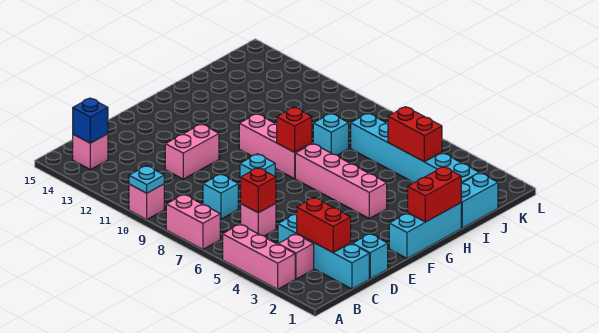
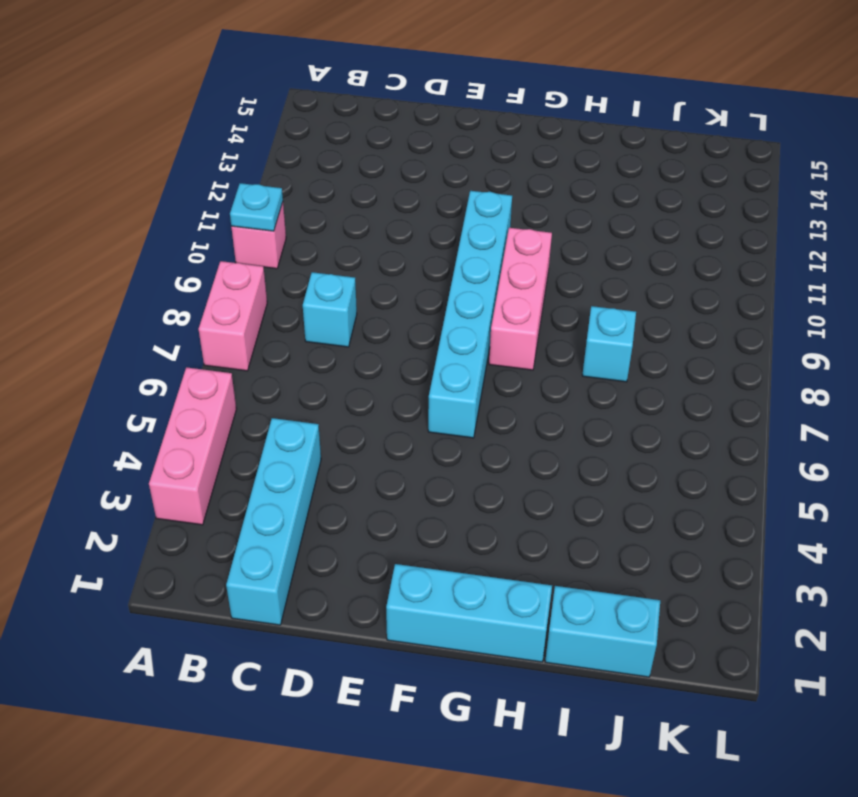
cyan 1x6 brick [428,191,512,438] -> cyan 1x6 brick moved to [351,113,479,183]
none -> pink 1x1 brick [278,234,314,279]
none -> pink 1x1 brick [73,134,108,169]
none -> pink 1x1 brick [241,204,276,236]

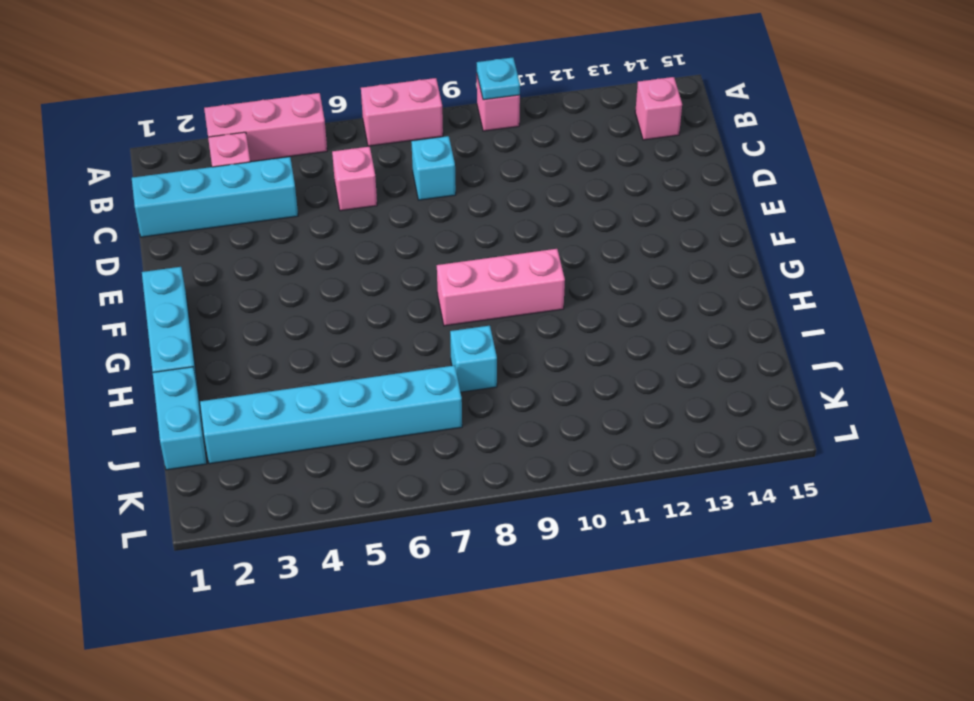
none -> cyan 1x1 brick [352,234,388,279]
none -> pink 1x2 brick [165,124,219,179]
none -> cyan 1x1 brick [240,154,275,190]

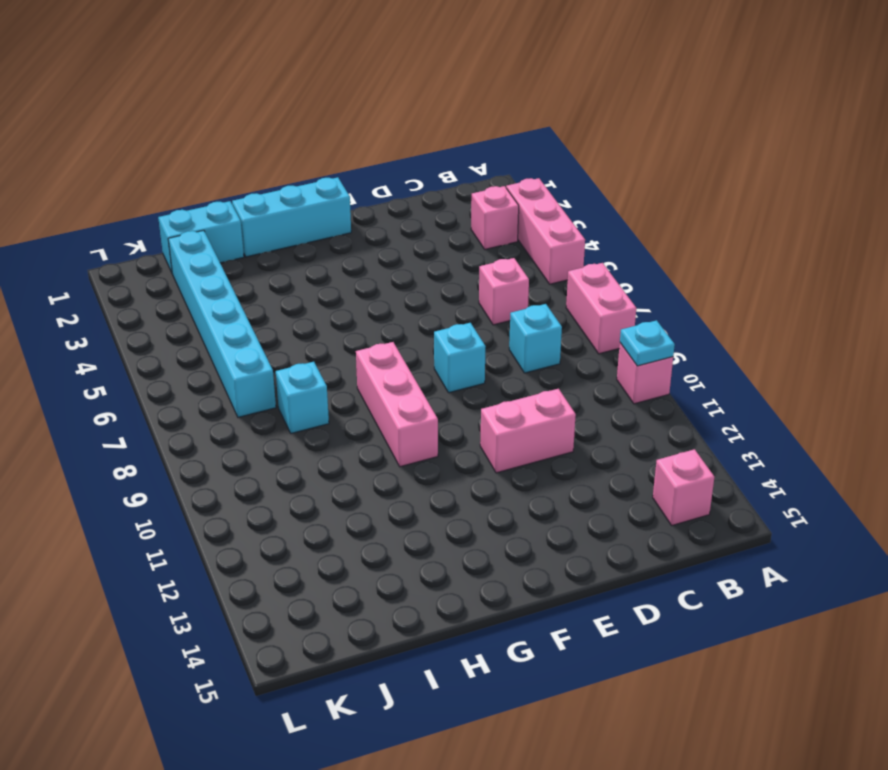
none -> cyan 1x4 brick [278,214,369,289]
none -> cyan 1x1 brick [352,234,388,279]
none -> pink 1x4 brick [295,144,387,218]

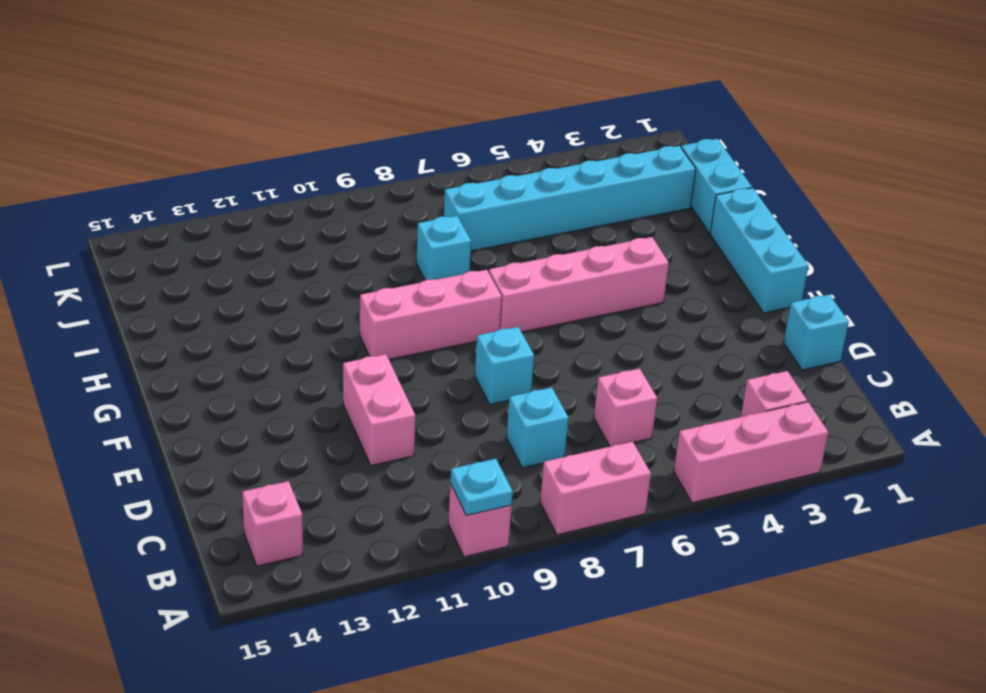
none -> cyan 1x4 brick [278,214,369,289]
none -> blue 1x1 brick [73,98,108,143]
none -> red 1x2 brick [296,198,351,252]

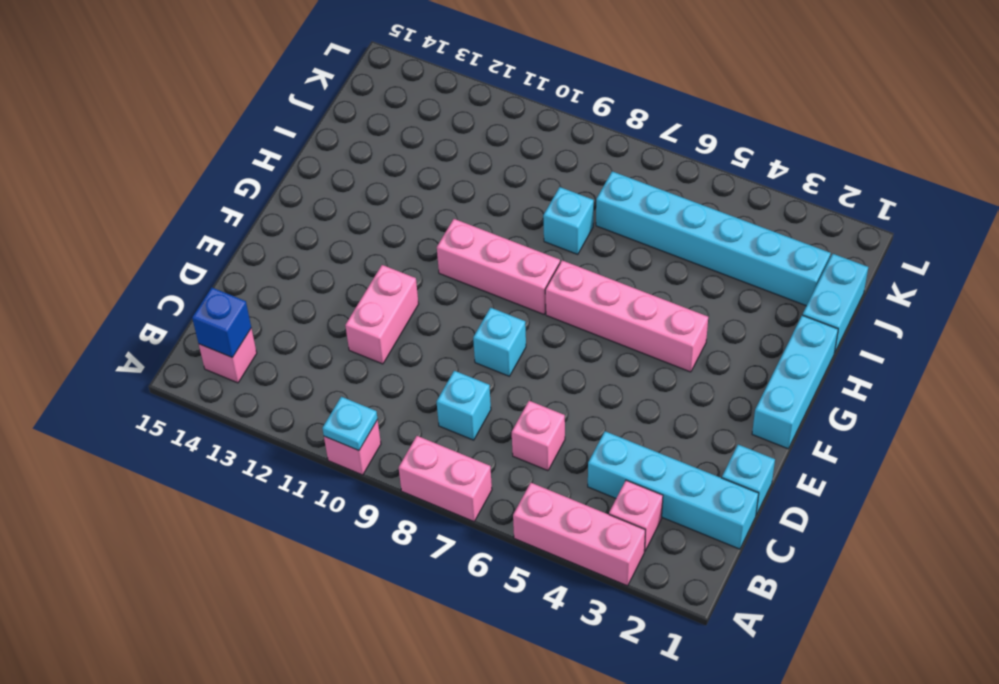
none -> red 1x2 brick [296,198,351,252]
none -> red 1x1 brick [241,168,276,213]
none -> red 1x2 brick [408,167,461,222]

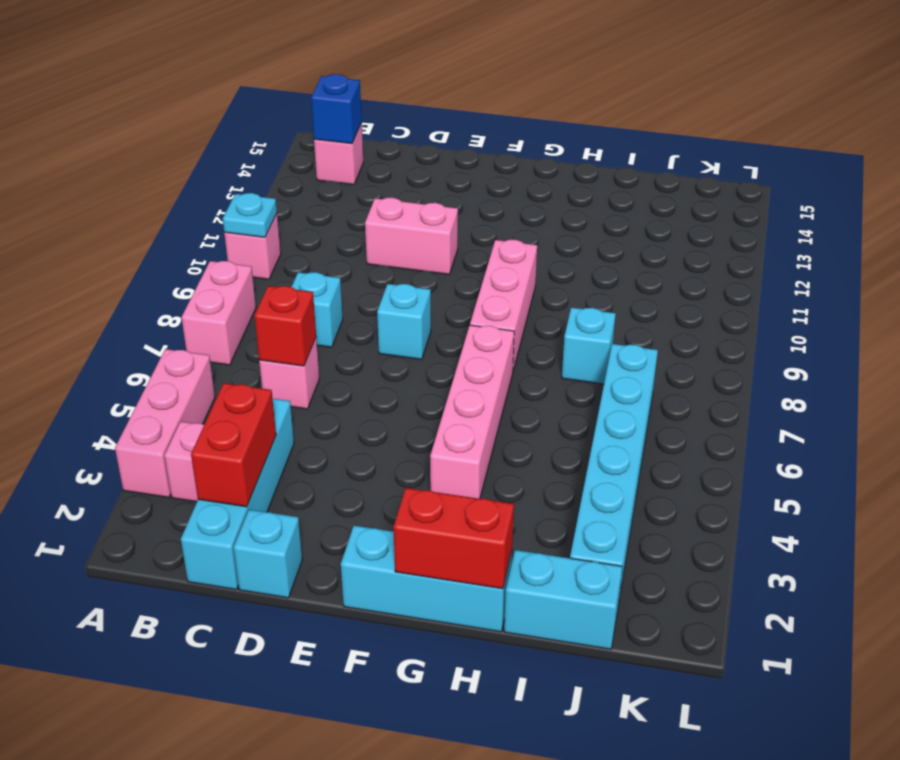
none -> red 1x1 brick [277,107,312,152]
none -> red 1x2 brick [388,107,442,162]

